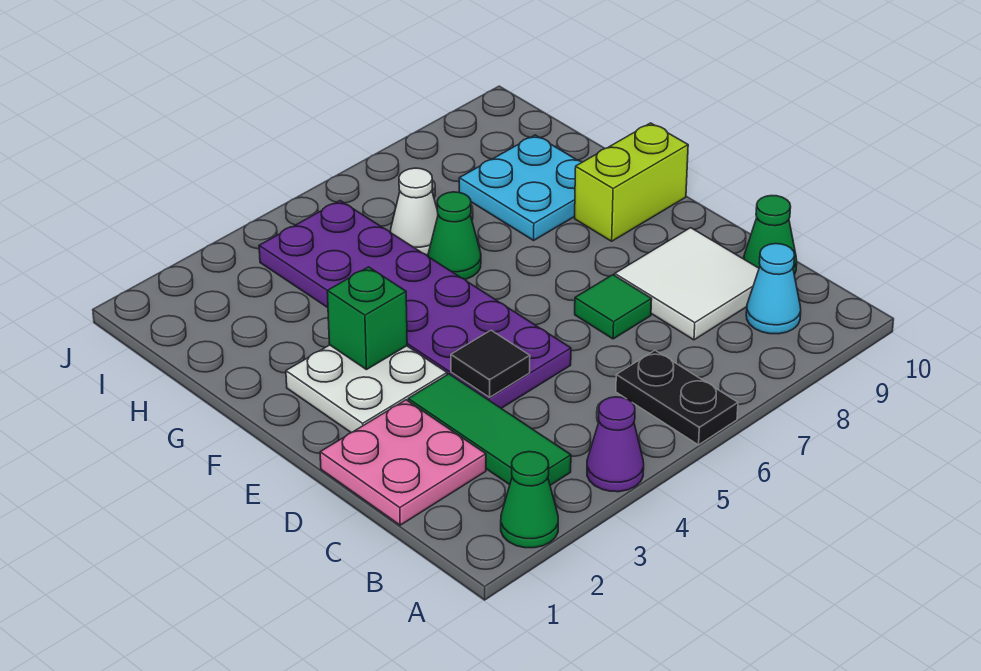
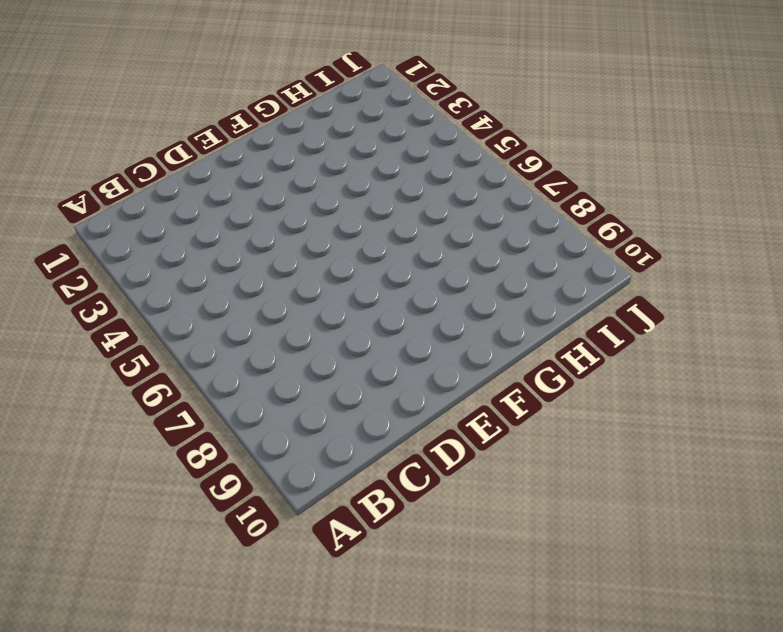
none -> green 1x1 cone [501,452,558,548]
none -> purple 1x1 cone [587,397,644,492]
none -> black 1x2 plate [616,351,738,445]

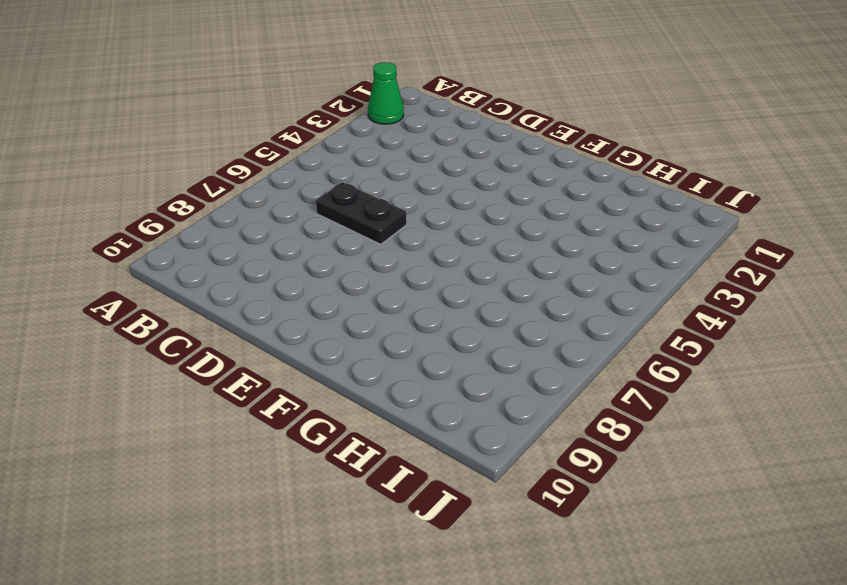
black 1x2 plate [316,182,407,244] -> black 1x2 plate moved to [616,351,738,445]
none -> purple 1x1 cone [587,397,644,492]
none -> green 1x3 tile [408,374,571,485]
none -> cyan 1x1 cone [746,244,801,334]

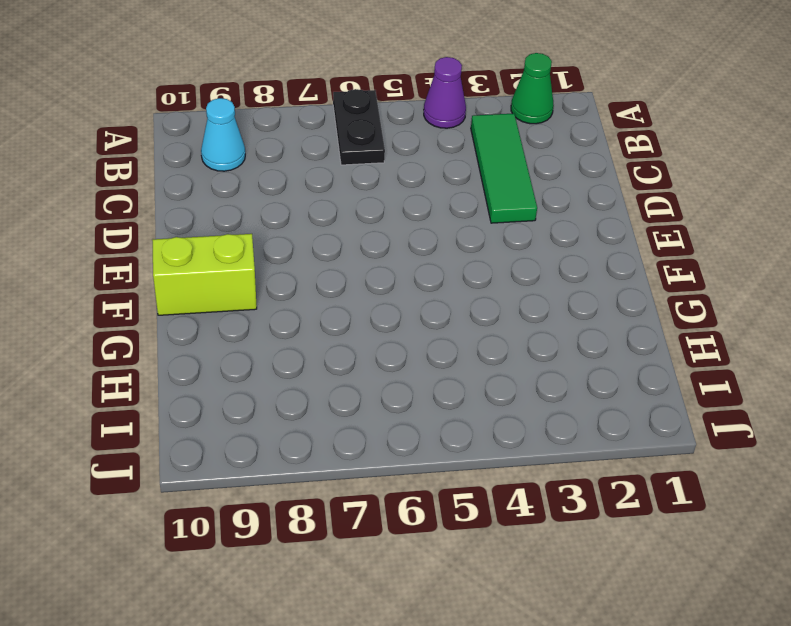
none -> pink 2x2 plate [320,400,486,525]
none -> white 2x2 tile [615,228,759,340]
none -> green 1x1 cone [744,196,797,274]

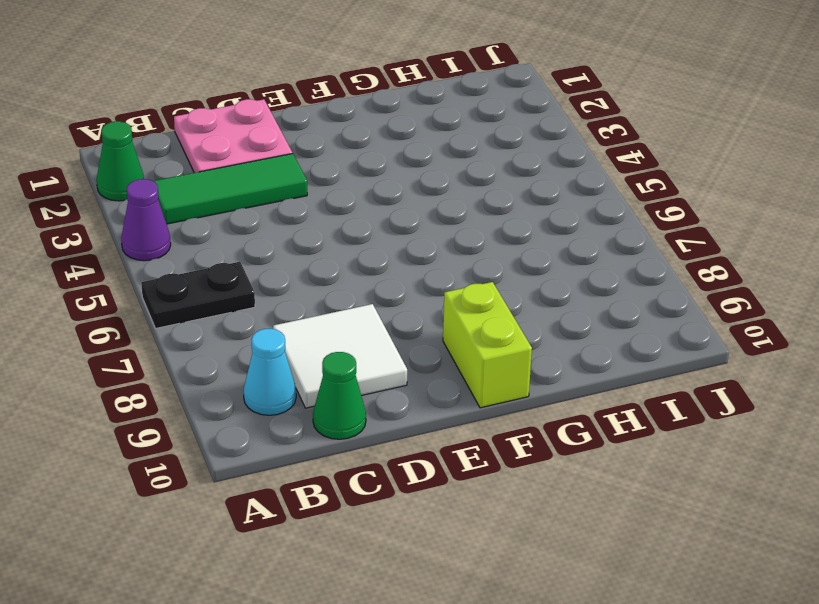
none -> purple 2x6 plate [259,201,571,408]
none -> green 1x1 tile [575,275,652,339]
none -> white 2x2 plate [286,345,447,433]

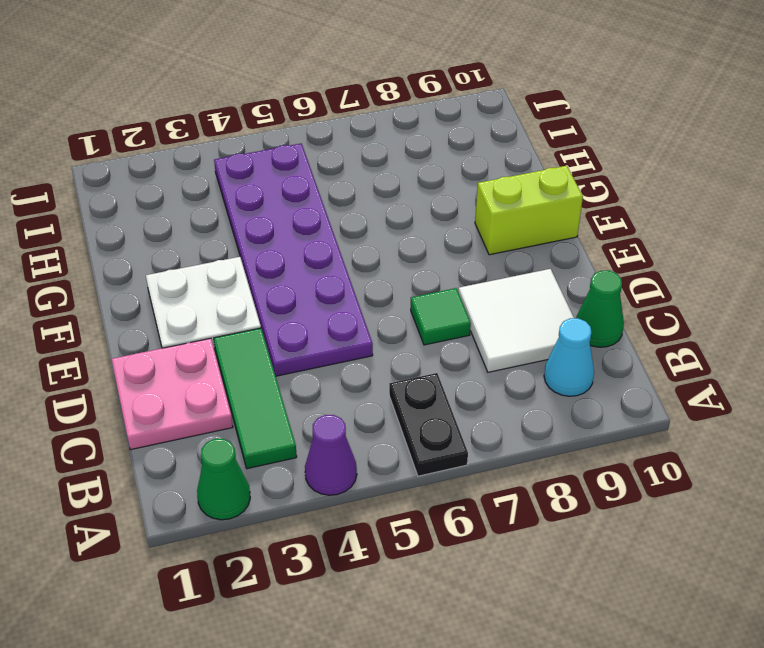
none -> green 1x1 cone [428,192,481,280]
none -> cyan 2x2 plate [459,135,582,240]
none -> white 1x1 cone [390,168,438,255]

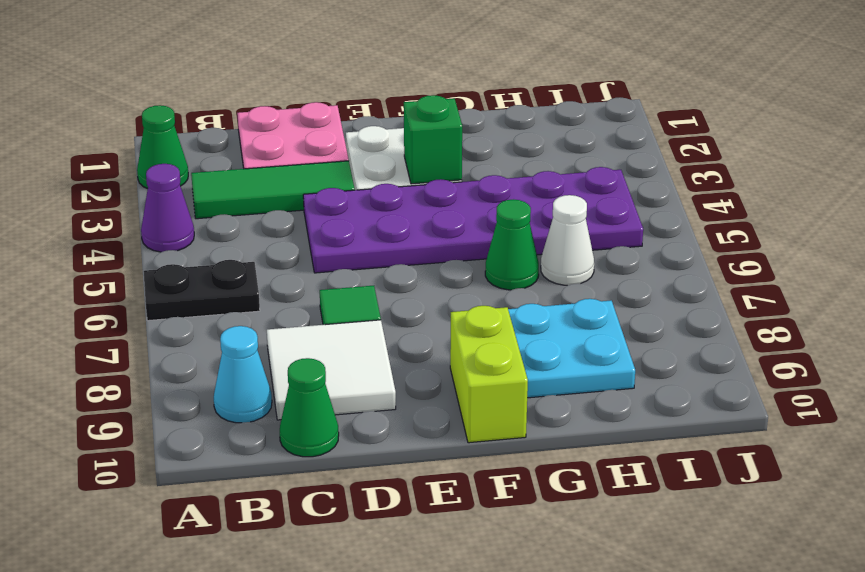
none -> black 1x1 tile [451,330,530,397]

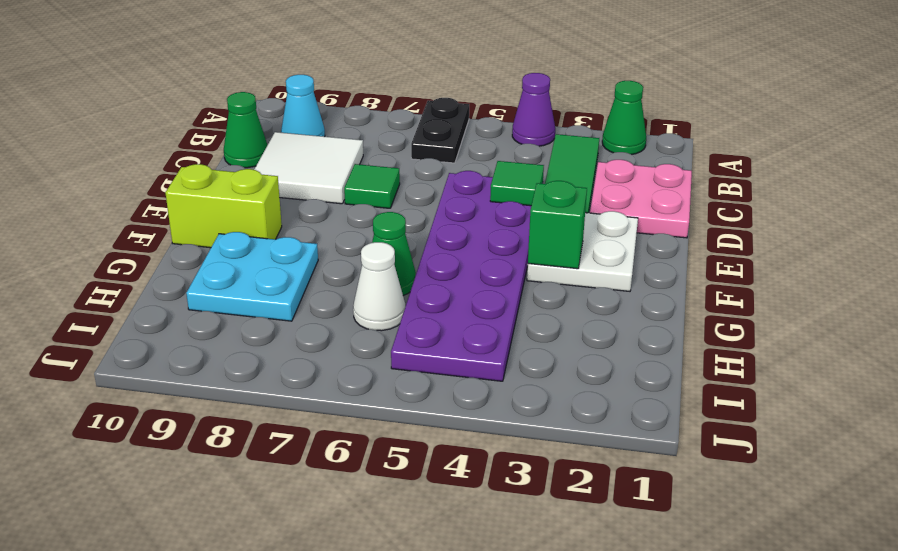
green 1x1 tile [490,161,544,206] -> black 1x1 tile [451,330,530,397]

